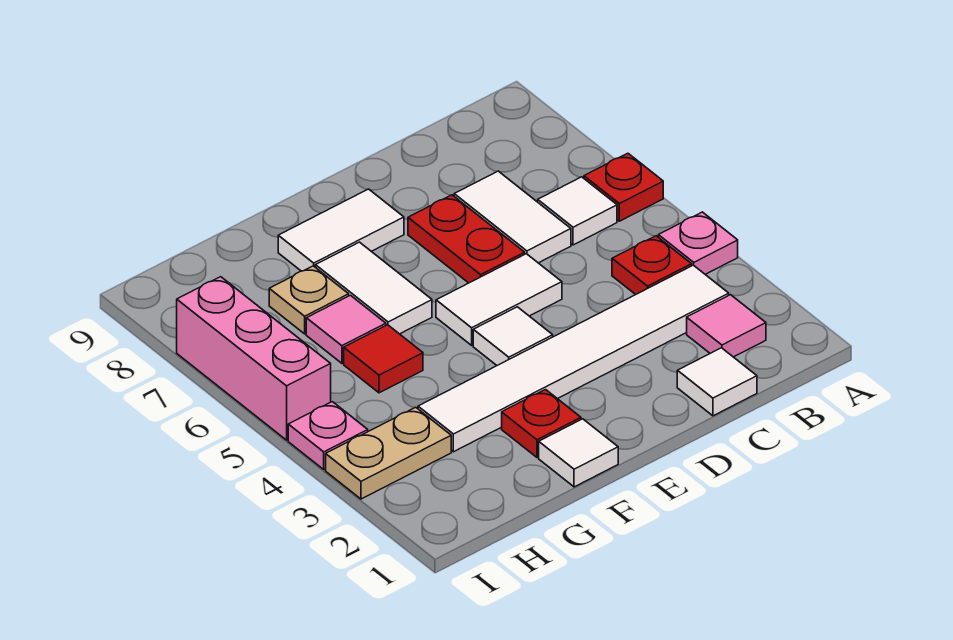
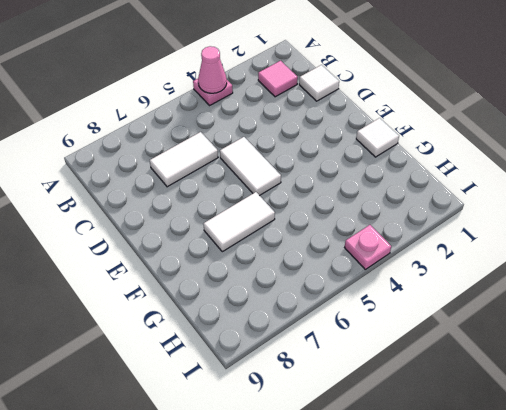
pink 1x1 cone [198,46,227,93] -> none
none -> red 1x1 plate [584,153,663,221]
none -> white 1x6 tile [418,265,729,452]
none -> red 1x1 plate [612,236,692,295]

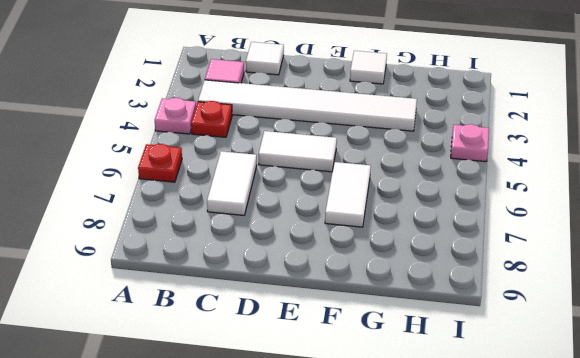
none -> white 1x1 tile [538,177,617,245]
none -> red 1x2 plate [408,195,525,283]
none -> white 1x1 tile [473,307,553,365]

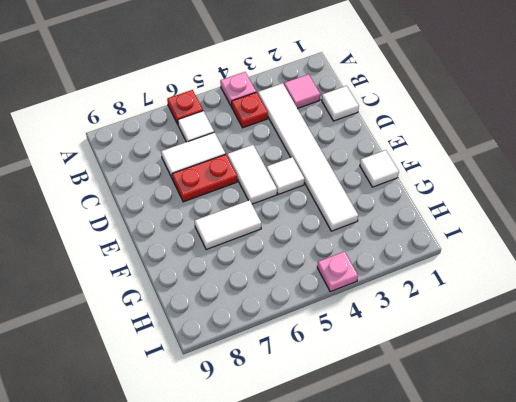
none -> white 1x2 tile [278,189,404,271]
none -> red 1x1 plate [502,390,581,457]
none -> red 1x1 tile [344,325,423,393]

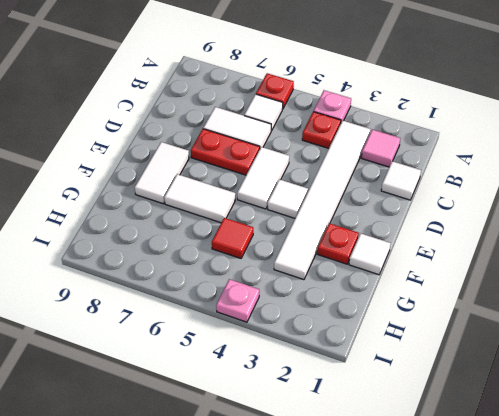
none -> pink 1x1 tile [306,295,386,363]
none -> tan 1x1 plate [269,266,349,334]
none -> tan 1x2 plate [326,407,451,499]

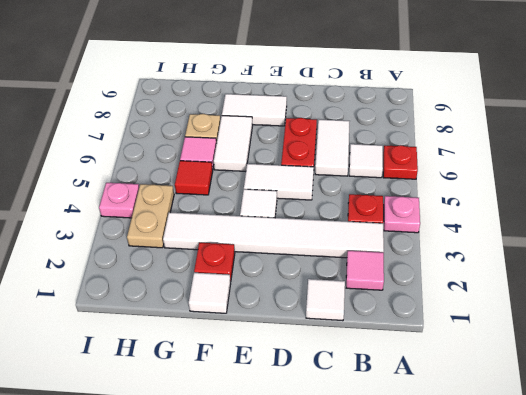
tan 1x2 plate [127,184,174,248] -> tan 1x2 plate turned to [326,407,451,499]
none -> pink 1x3 brick [177,277,331,440]

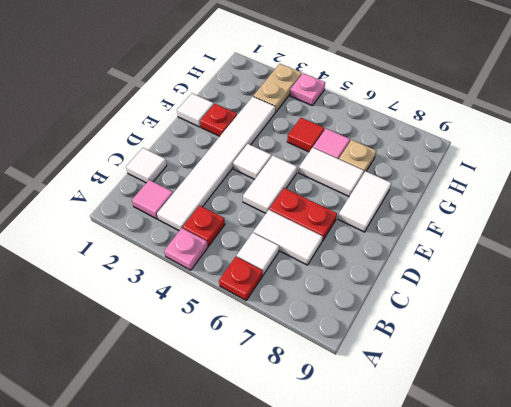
none -> pink 1x3 brick [177,277,331,440]

